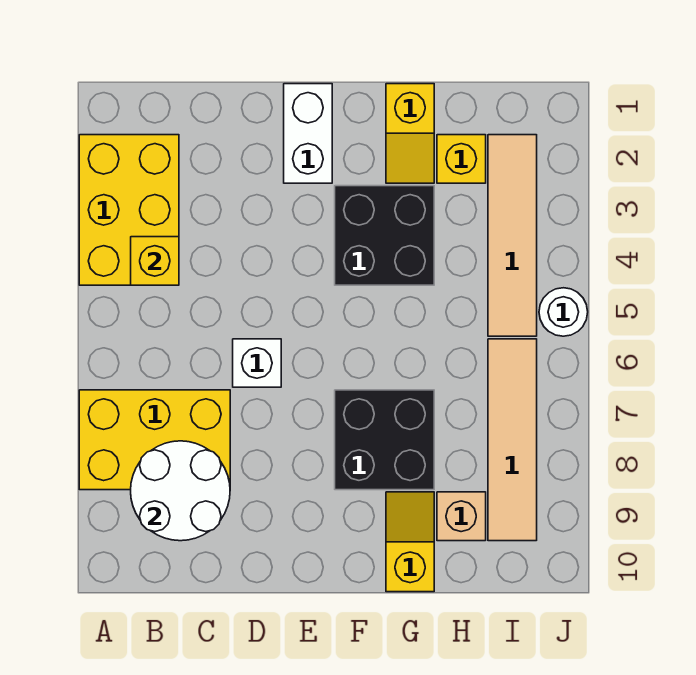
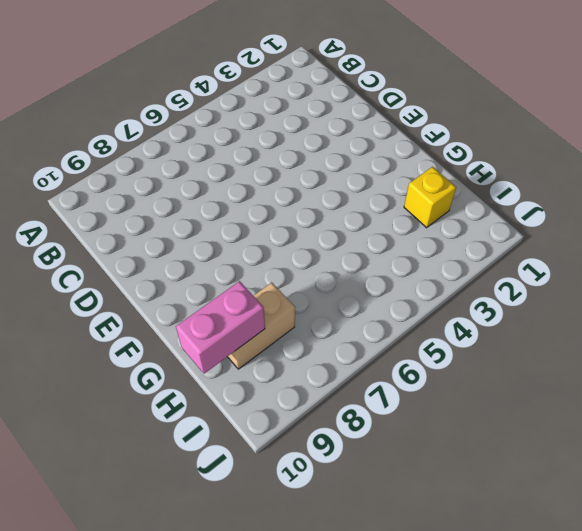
tan 1x2 brick [228,283,295,369] -> tan 1x1 brick [437,492,486,541]
pink 1x2 brick [176,281,265,374] -> none
none -> yellow 2x3 brick [79,135,179,285]
none -> yellow 2x3 brick [79,390,230,490]
none -> white 1x1 brick [233,339,281,387]

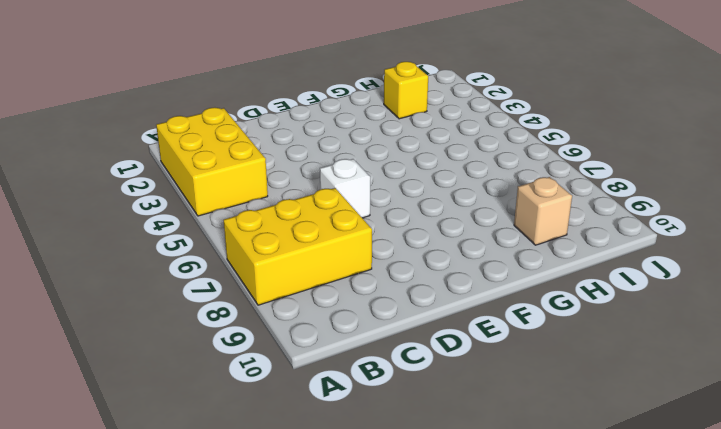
none -> white 1x2 brick [284,84,332,183]
none -> black 2x2 brick [335,186,434,285]
none -> black 2x2 brick [335,390,434,490]

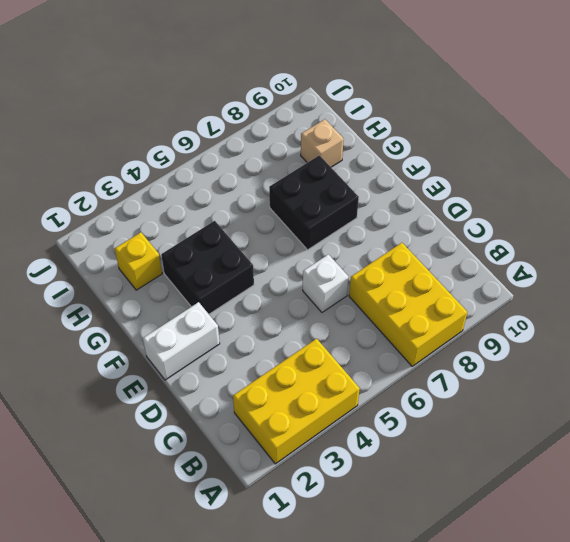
none -> yellow 1x2 slope [386,84,434,183]
none -> yellow 1x2 slope [386,492,434,592]
none -> tan 1x4 tile [488,135,537,336]

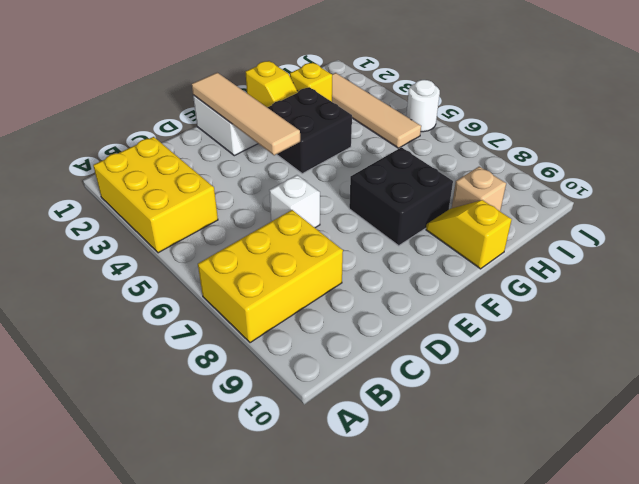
tan 1x4 tile [192,73,300,155] -> tan 1x4 tile moved to [488,339,537,541]
none -> yellow 1x1 brick [131,237,179,285]
none -> white 2x2 round brick [131,441,230,541]

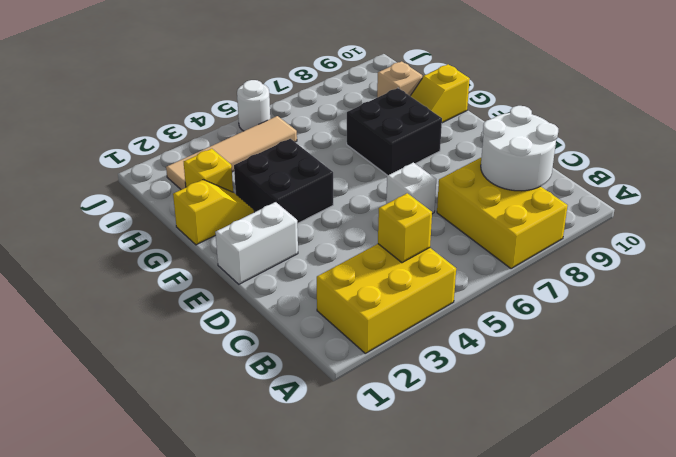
none -> tan 1x4 tile [488,339,537,541]

